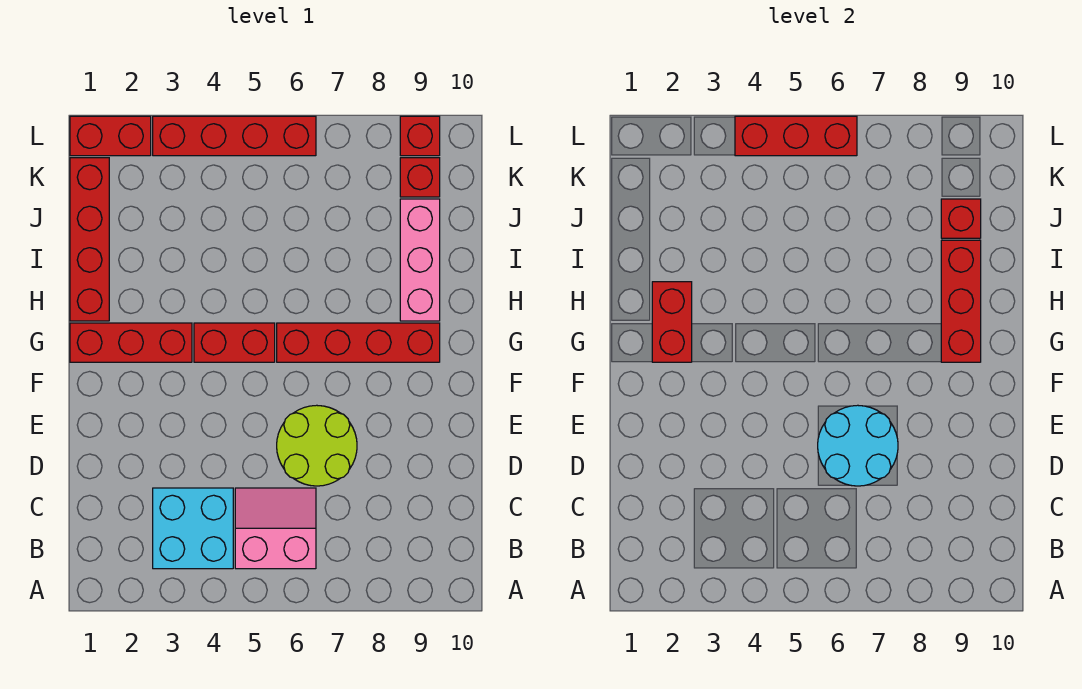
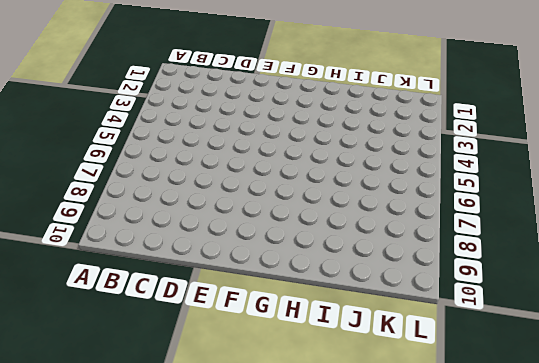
none -> cyan 2x2 brick [153,488,233,569]
none -> pink 2x2 slope [235,488,316,569]
none -> lime 2x2 round brick [277,405,357,486]

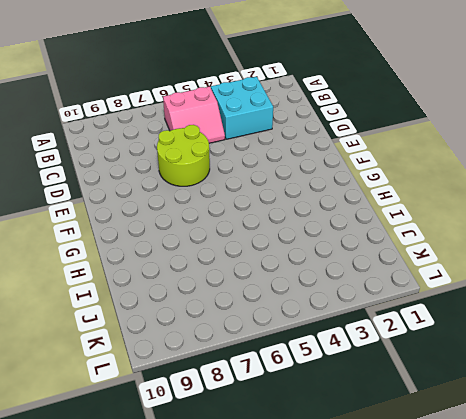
none -> red 1x3 brick [70,323,192,362]
none -> red 1x2 brick [194,323,275,362]
none -> red 1x4 brick [277,323,440,362]

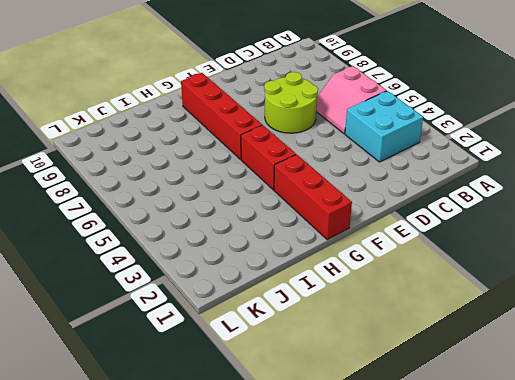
none -> red 1x4 brick [70,158,109,321]
none -> pink 1x3 brick [400,199,440,321]
none -> red 1x1 brick [400,158,440,197]

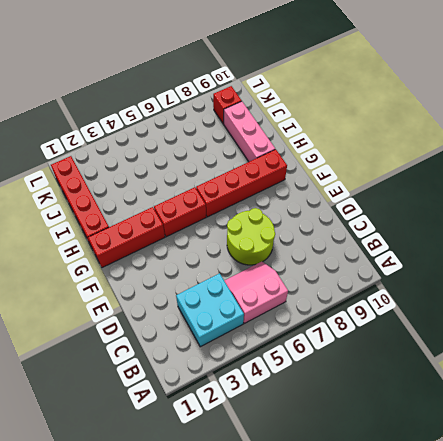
none -> red 1x2 brick [70,116,151,156]
none -> red 1x4 brick [153,116,316,156]
none -> red 1x1 brick [400,116,440,156]

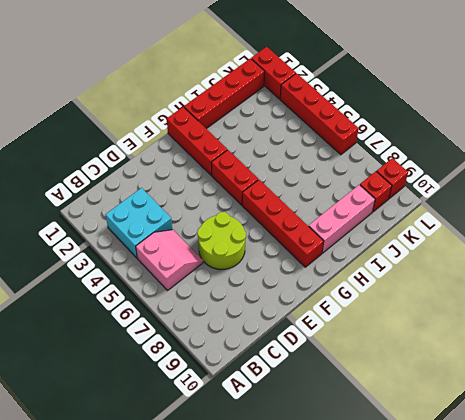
none -> cyan 2x2 round brick [818,405,898,486]
none -> red 1x2 brick [652,282,692,362]
none -> red 1x3 brick [941,240,981,362]

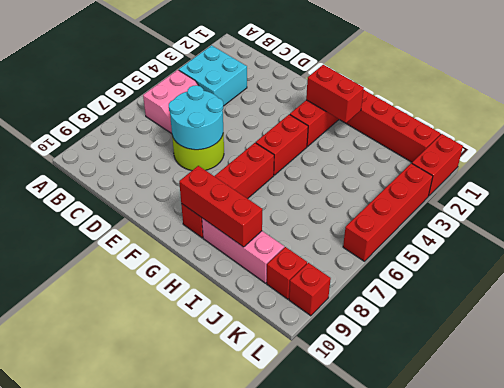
none -> red 1x1 brick [941,199,981,238]
none -> red 1x3 brick [735,116,857,156]

